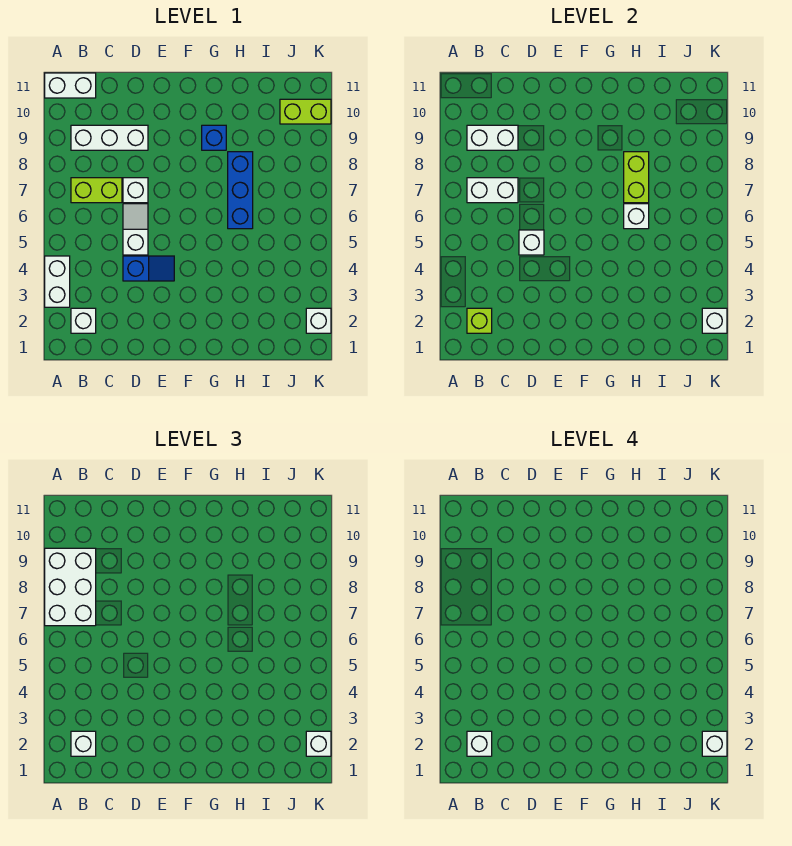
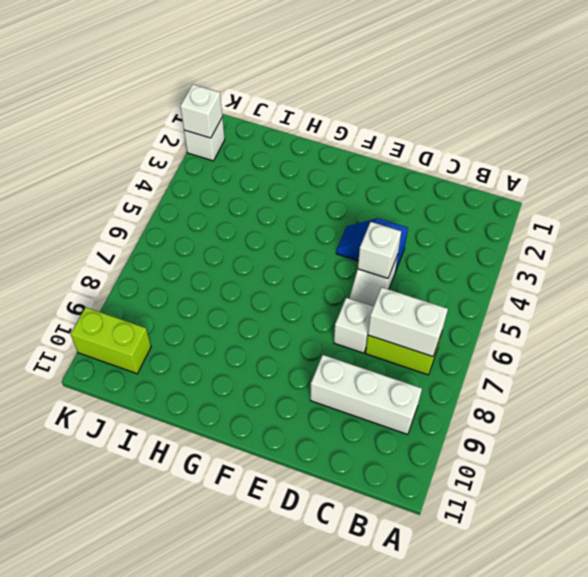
none -> white 1x2 brick [45,256,70,307]
none -> white 1x2 brick [45,73,96,98]
none -> white 1x1 brick [71,308,96,333]

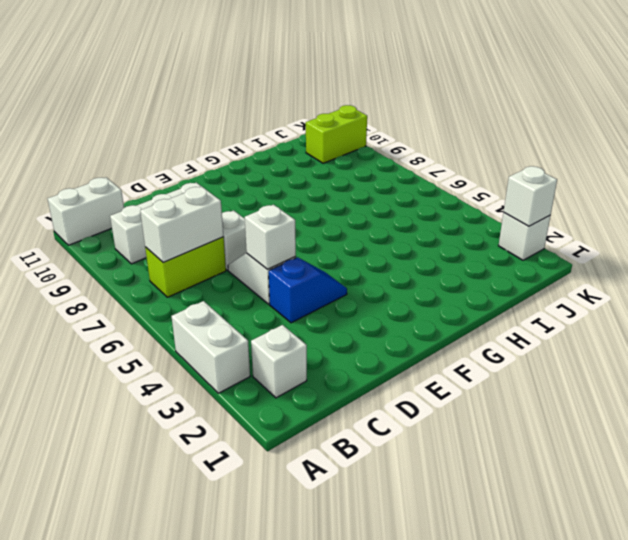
none -> blue 1x1 brick [202,125,226,150]
none -> blue 1x3 brick [228,152,253,229]
none -> lime 1x1 brick [467,308,492,333]

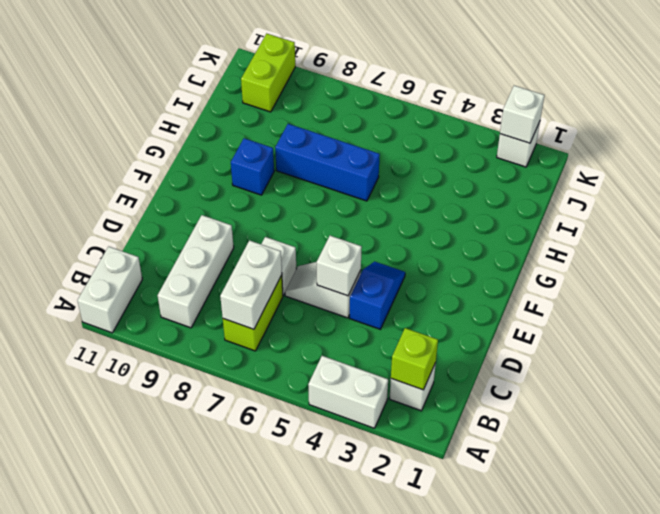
none -> white 1x2 brick [467,125,518,150]
none -> white 1x1 brick [624,204,649,229]
none -> lime 1x2 brick [624,152,649,203]

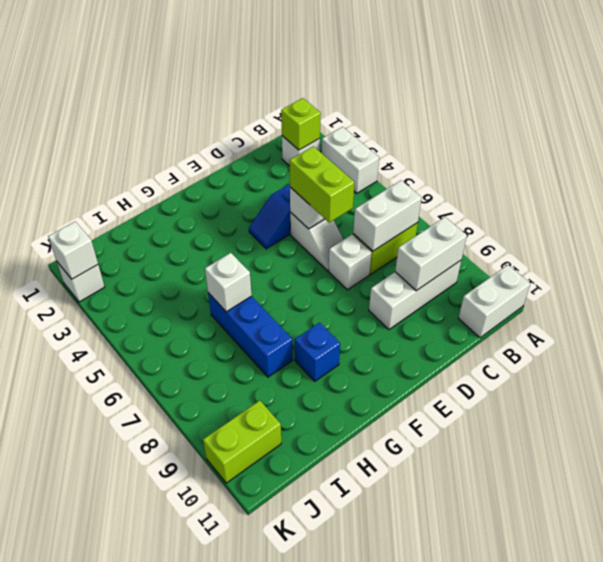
lime 1x2 brick [289,146,354,223] -> lime 1x2 brick moved to [624,152,649,203]
none -> white 2x3 brick [45,548,96,626]
none -> white 1x1 brick [71,731,96,756]
none -> white 1x1 brick [306,731,331,756]

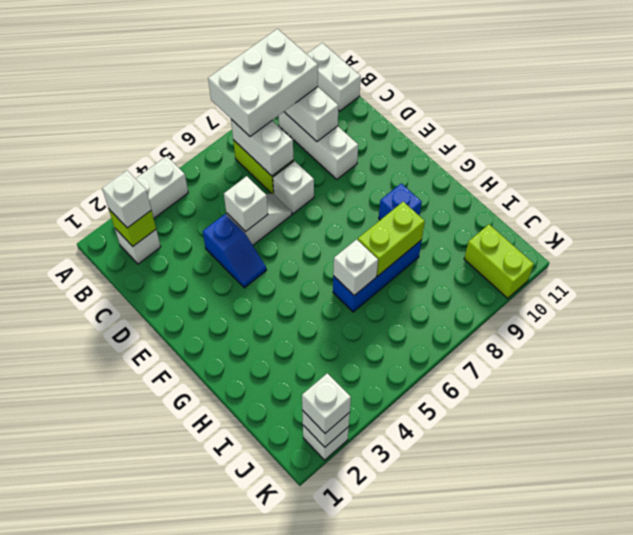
none -> white 1x1 brick [467,731,492,756]
none -> white 1x1 brick [702,731,727,756]

